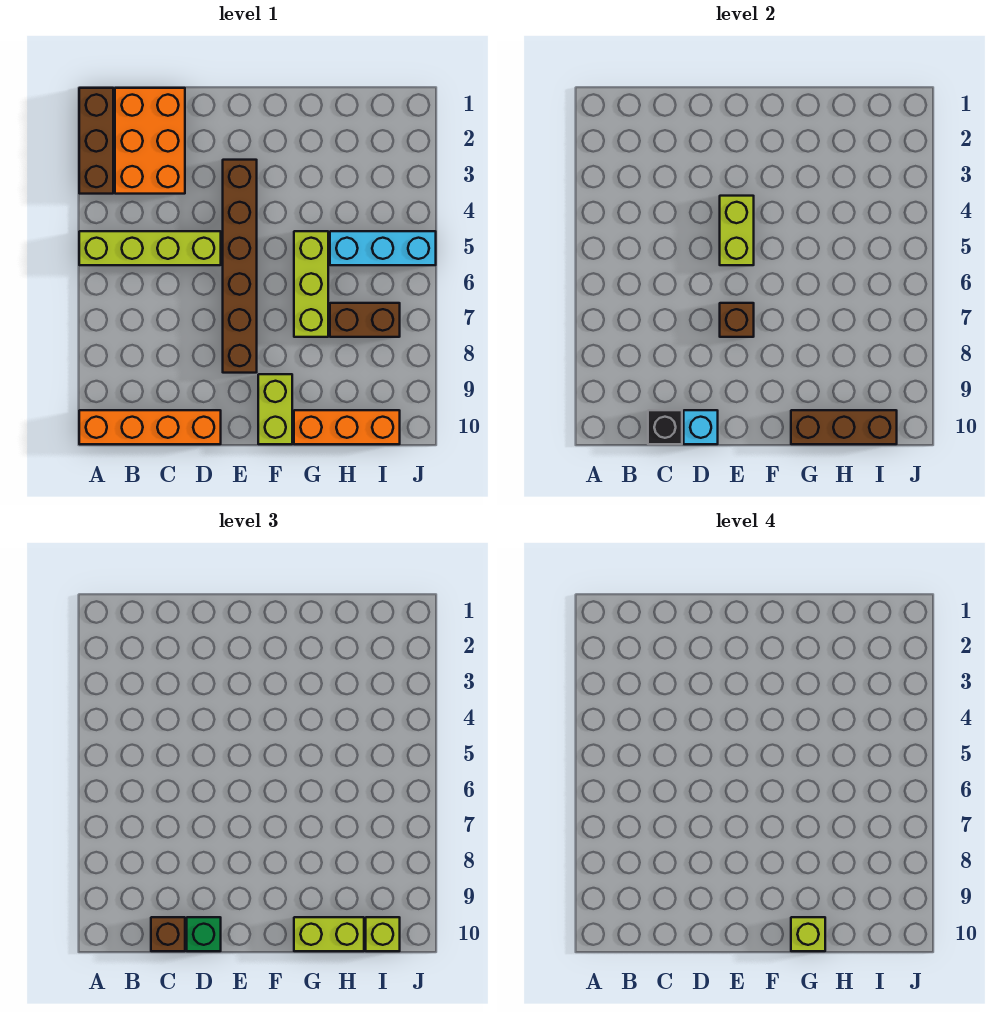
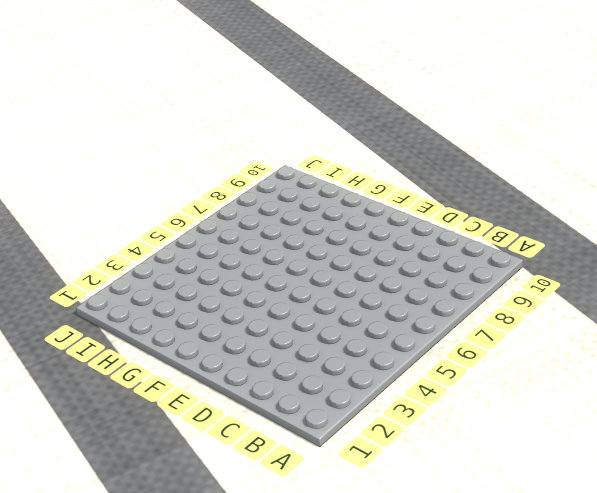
none -> brown 1x3 brick [79,88,113,194]
none -> lime 1x4 brick [79,231,221,265]
none -> orange 1x4 brick [79,410,221,444]

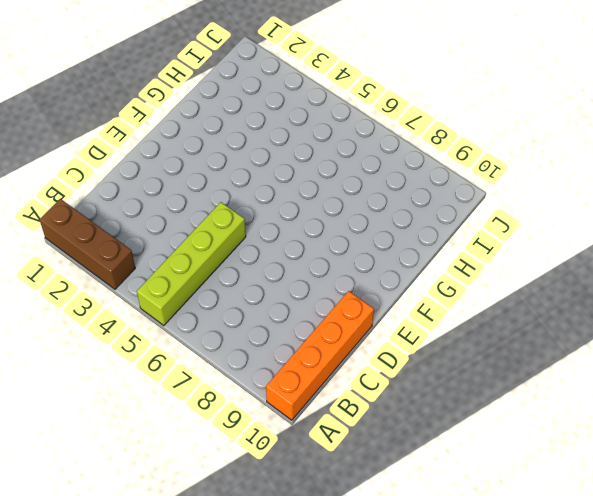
none -> orange 2x3 brick [115,88,185,194]
none -> brown 1x6 brick [223,160,257,373]
none -> lime 1x2 brick [258,374,292,444]

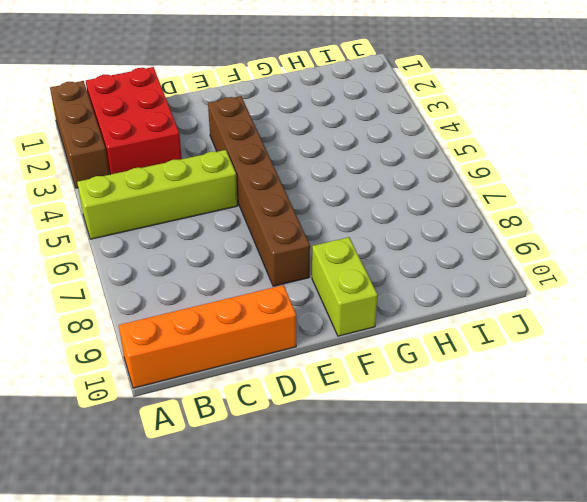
red 2x3 brick [86,67,182,174] -> orange 2x3 brick [115,88,185,194]
none -> lime 1x3 brick [294,231,328,337]
none -> orange 1x3 brick [294,410,400,444]
none -> cyan 1x3 brick [330,231,436,265]

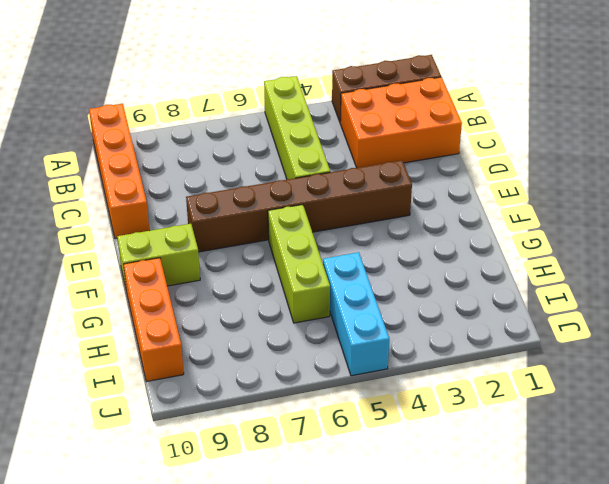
lime 1x3 brick [268,205,330,323] -> lime 1x3 brick turned to [294,231,328,337]
none -> brown 1x2 brick [330,303,400,337]
none -> black 1x1 brick [648,410,682,444]
none -> cyan 1x1 brick [684,410,718,444]

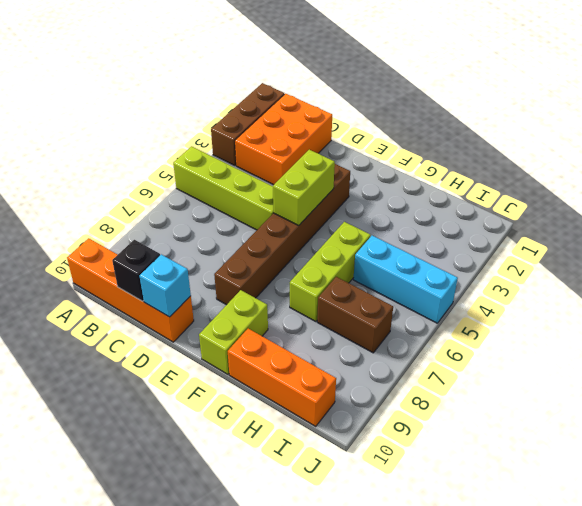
none -> brown 1x1 brick [720,303,754,337]
none -> brown 1x3 brick [791,410,897,444]
none -> brown 1x1 brick [151,917,185,951]

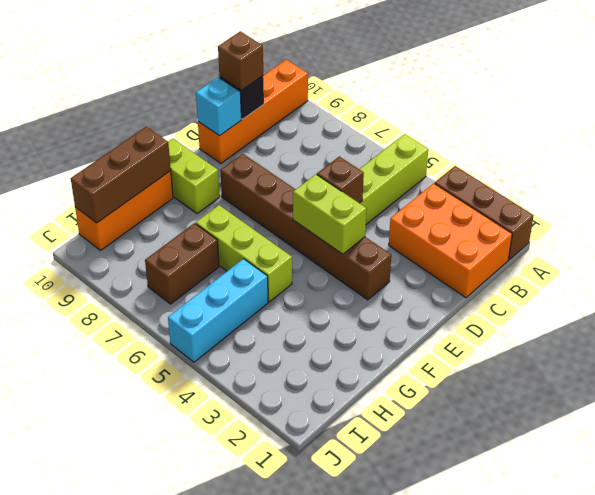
brown 1x1 brick [317,156,364,203] -> brown 1x1 brick moved to [720,303,754,337]
none -> green 1x1 brick [187,917,221,951]
none -> lime 1x2 brick [294,917,364,951]
none -> lime 1x1 brick [366,917,400,951]

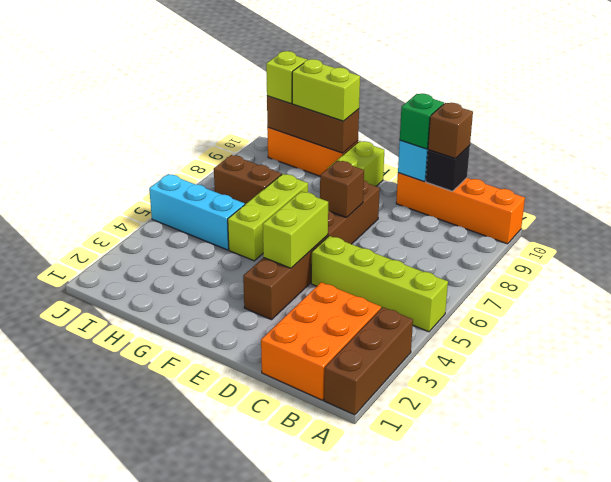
none -> lime 1x1 brick [791,917,825,951]

